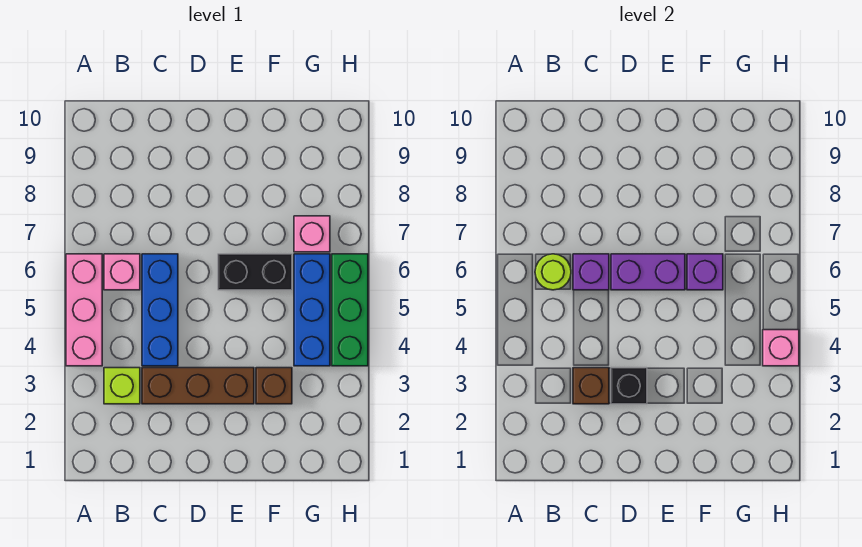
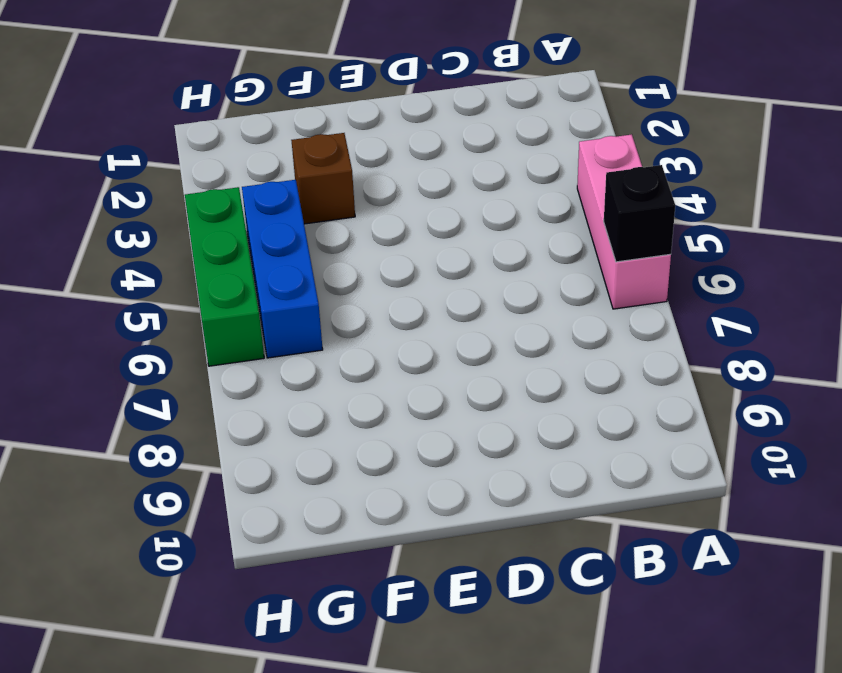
black 1x1 brick [604,165,675,262] -> black 1x1 brick moved to [611,368,647,404]
none -> lime 1x1 brick [104,368,140,404]
none -> pink 1x1 brick [104,254,140,290]
none -> brown 1x3 brick [142,368,254,404]

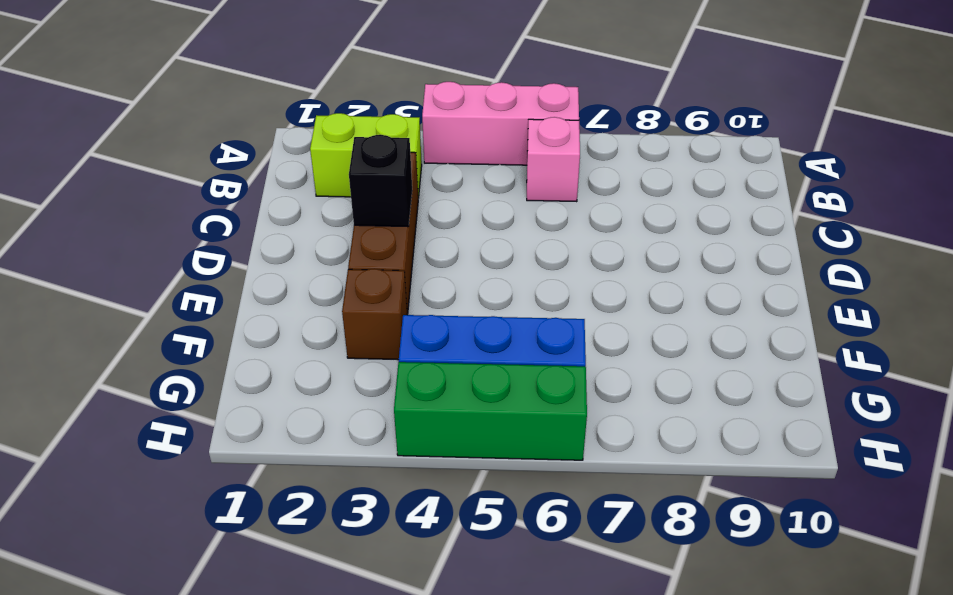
lime 1x2 brick [310,113,422,198] -> lime 1x1 brick [104,368,140,404]
none -> blue 1x3 brick [142,254,178,366]
none -> black 1x2 brick [218,254,292,290]
none -> pink 1x1 brick [294,216,330,252]

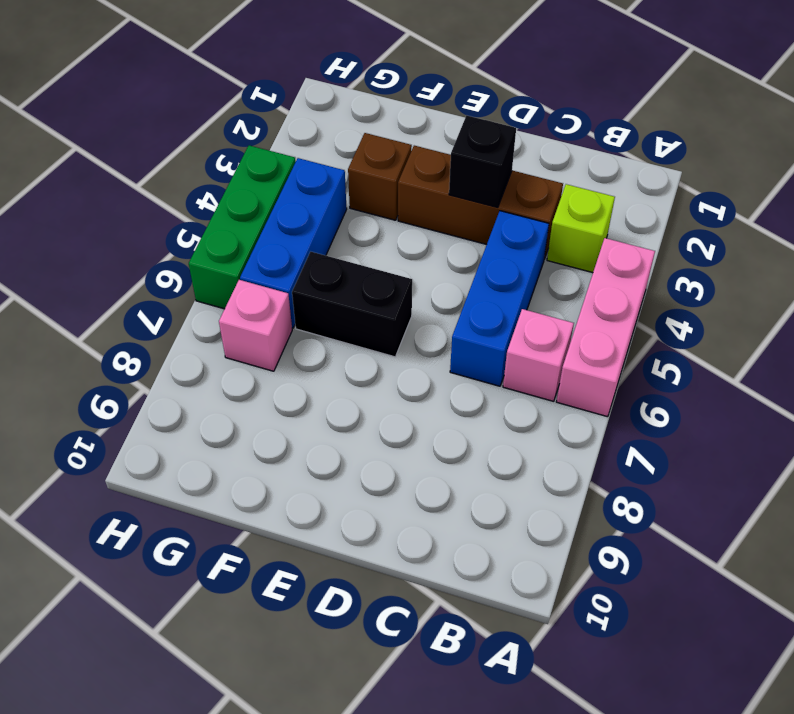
none -> lime 1x1 round brick [535,254,571,290]
none -> brown 1x1 brick [573,368,609,404]
none -> purple 1x1 brick [573,254,609,290]

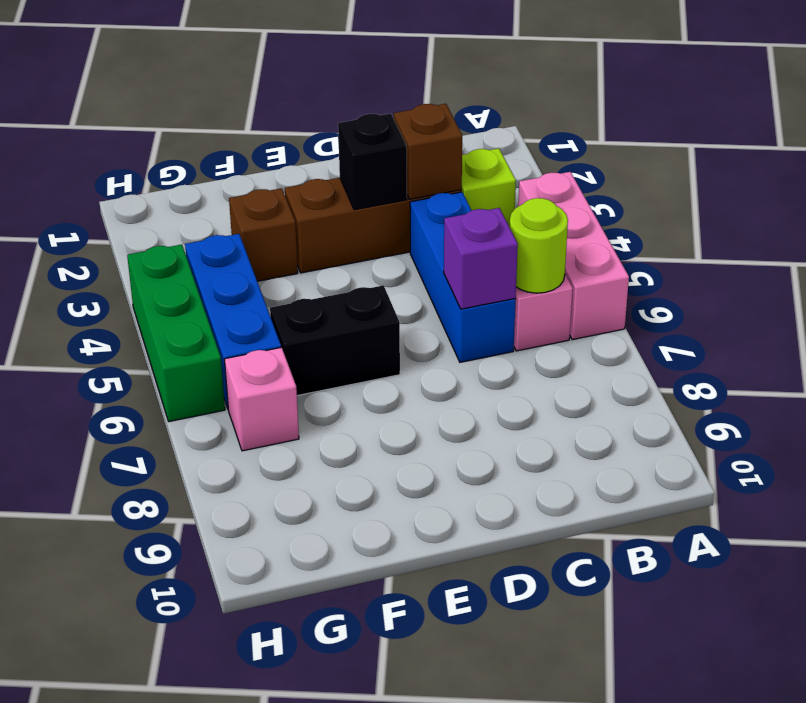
none -> purple 1x2 brick [611,254,685,290]
none -> purple 1x1 brick [687,254,723,290]
none -> pink 1x1 brick [763,330,799,366]

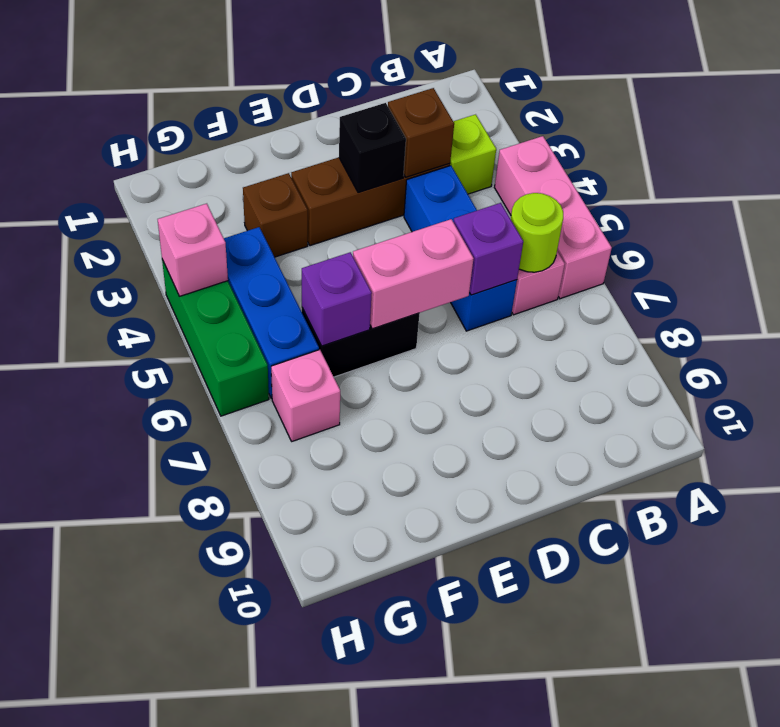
pink 1x2 brick [353,219,474,329] -> purple 1x2 brick [611,254,685,290]

